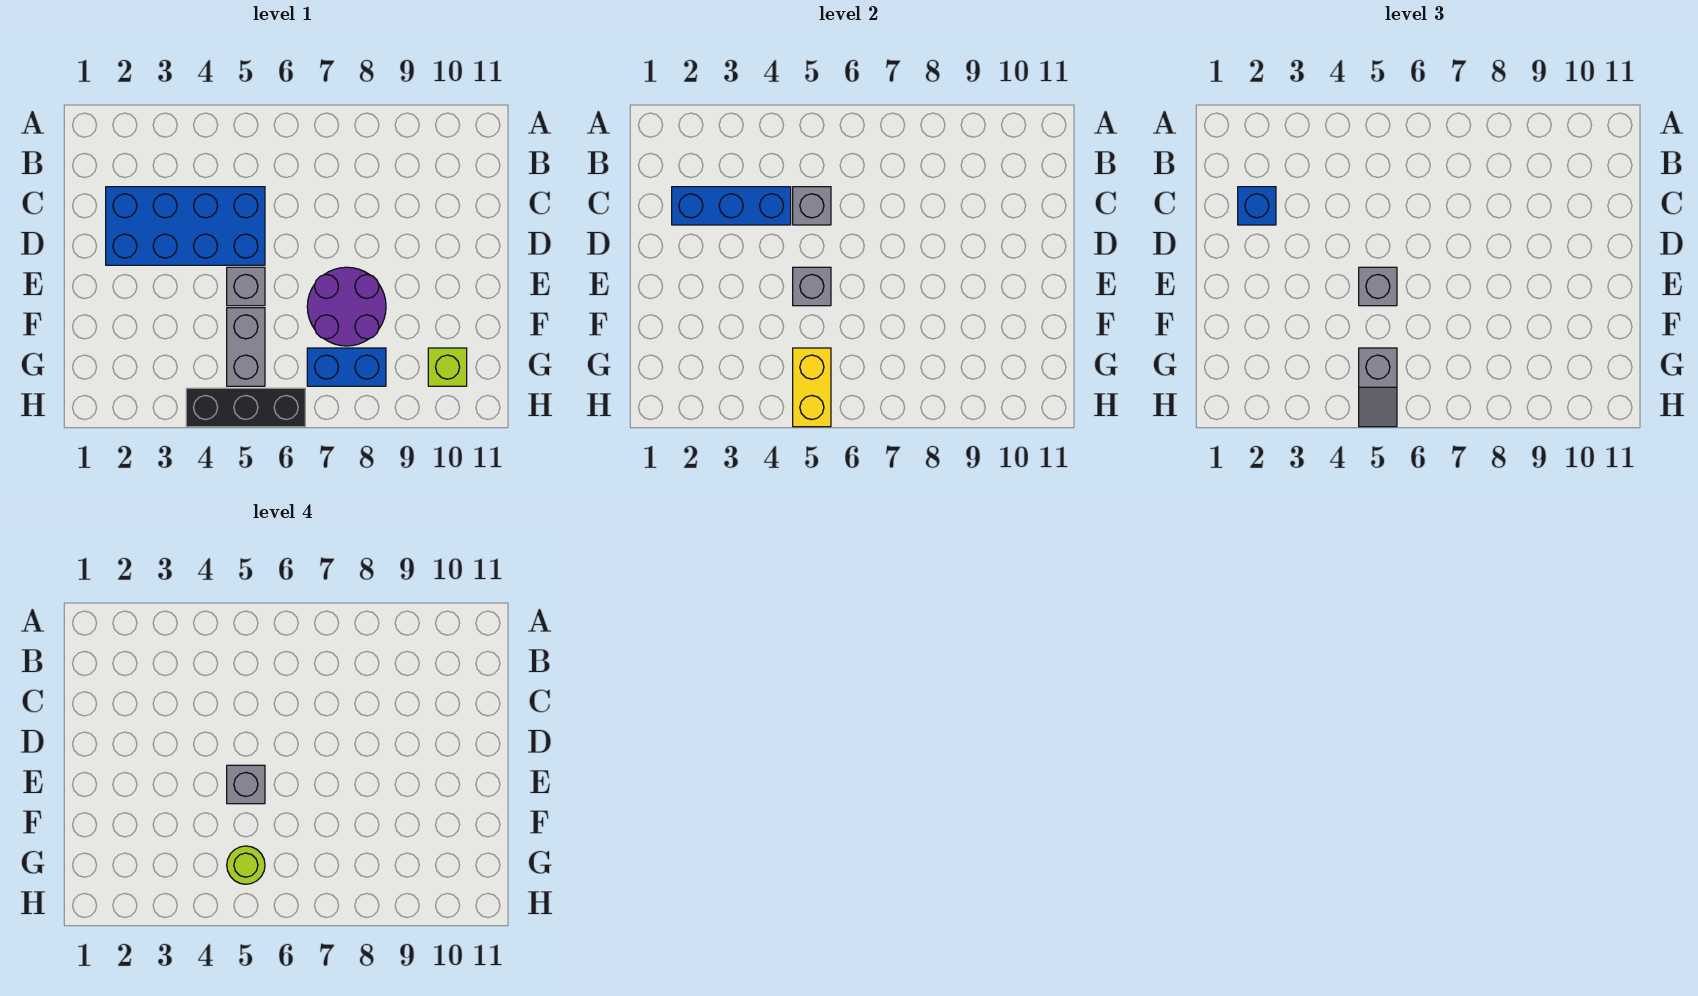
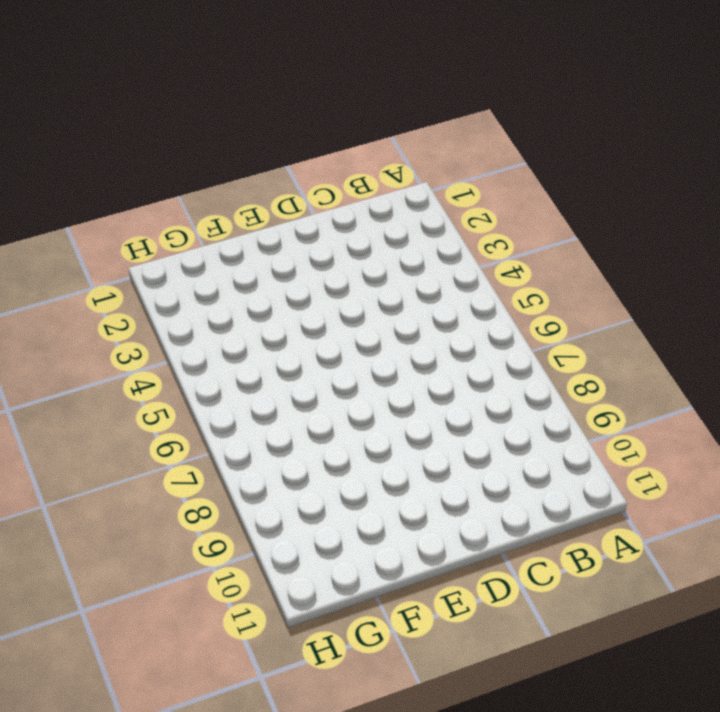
none -> blue 2x4 brick [106,187,265,265]
none -> grey 1x1 brick [227,267,265,306]
none -> purple 2x2 round brick [307,267,386,346]

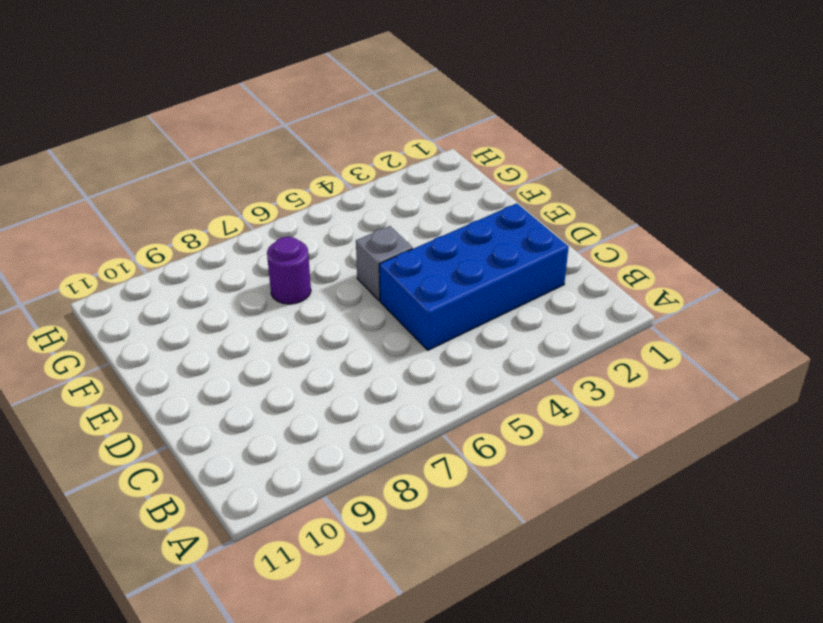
purple 1x1 round brick [267,237,311,304] -> purple 2x2 round brick [307,267,386,346]
none -> grey 1x2 brick [227,308,265,386]
none -> blue 1x2 brick [307,348,386,386]
none -> lime 1x1 brick [428,348,467,386]

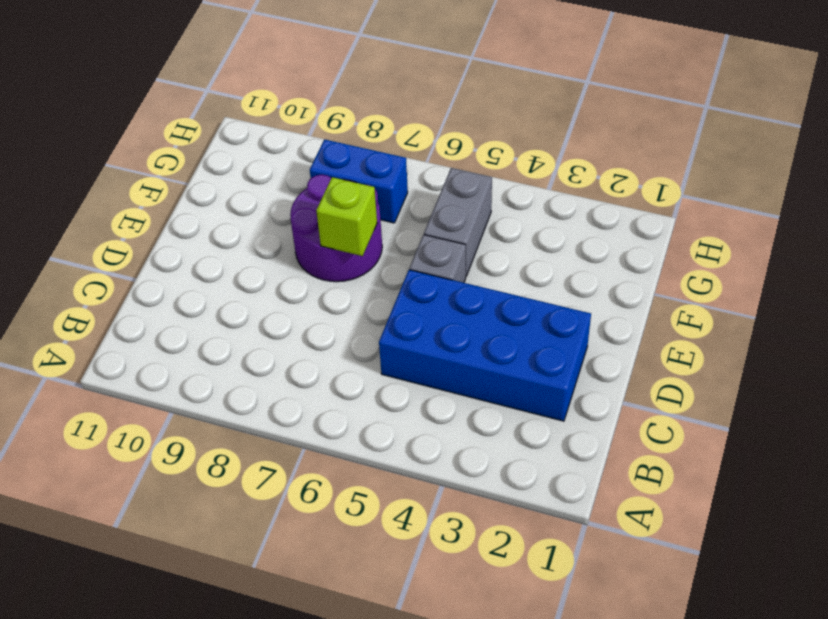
lime 1x1 brick [316,177,377,256] -> lime 1x1 brick moved to [428,348,467,386]
none -> black 1x3 brick [186,388,305,427]
none -> blue 1x3 brick [672,187,791,225]
none -> grey 1x1 brick [793,187,831,225]

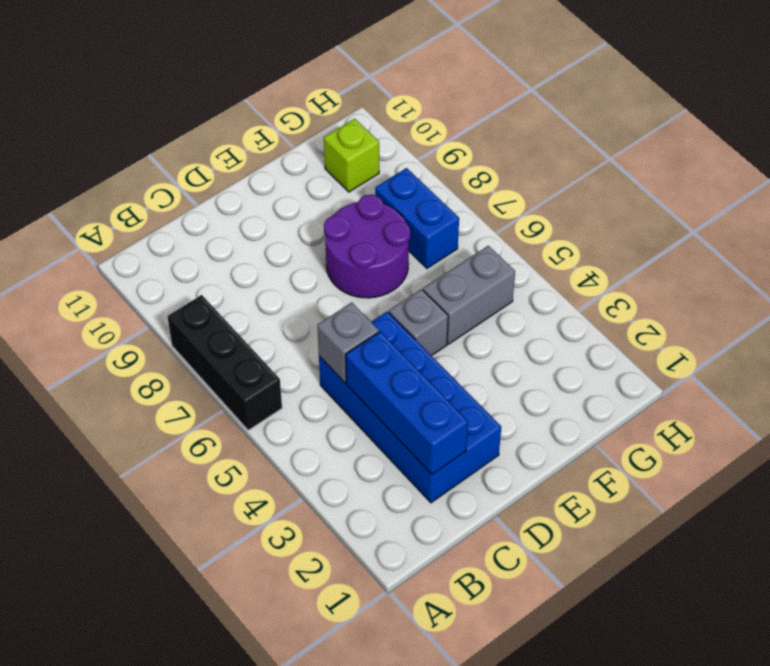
black 1x3 brick [167,295,282,430] -> black 1x3 brick moved to [186,388,305,427]
none -> grey 1x1 brick [793,267,831,306]
none -> yellow 1x2 brick [793,348,831,427]
none -> blue 1x1 brick [1238,187,1276,225]

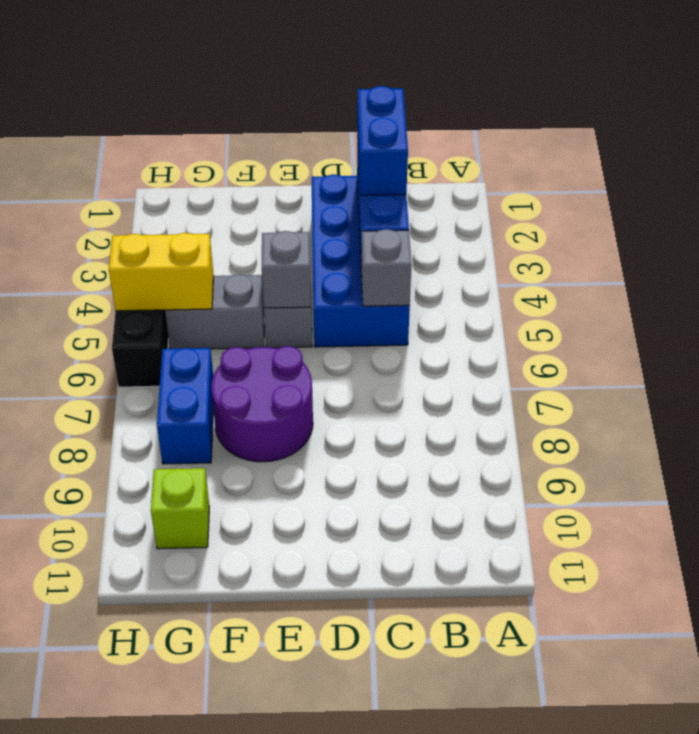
blue 1x2 brick [357,86,408,195] -> blue 1x1 brick [1238,187,1276,225]
none -> grey 1x1 brick [1359,267,1397,306]
none -> grey 1x2 slope [1359,348,1397,427]
none -> grey 1x1 brick [227,765,265,804]

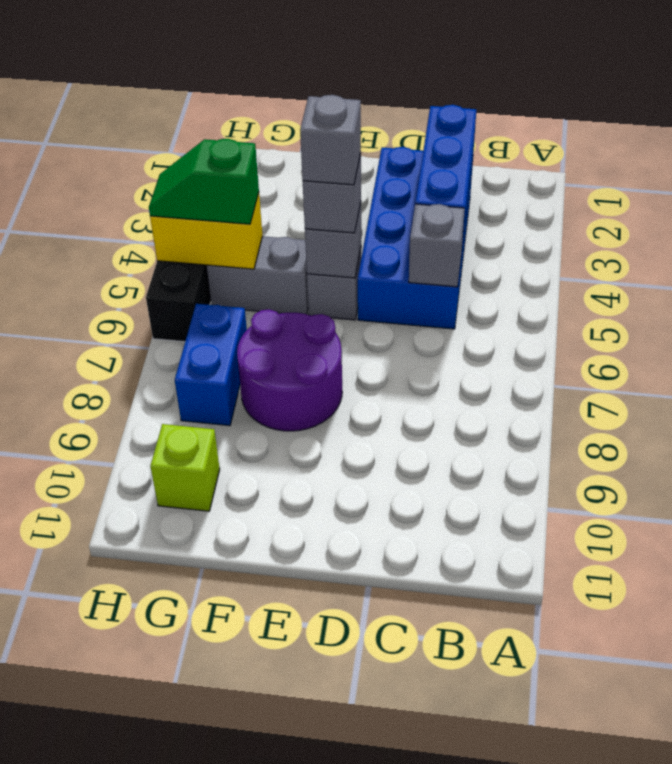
green 1x2 slope [149,139,259,224] -> grey 1x2 slope [1359,348,1397,427]
none -> blue 1x1 brick [1238,187,1276,225]
none -> lime 1x1 round brick [227,846,265,884]

